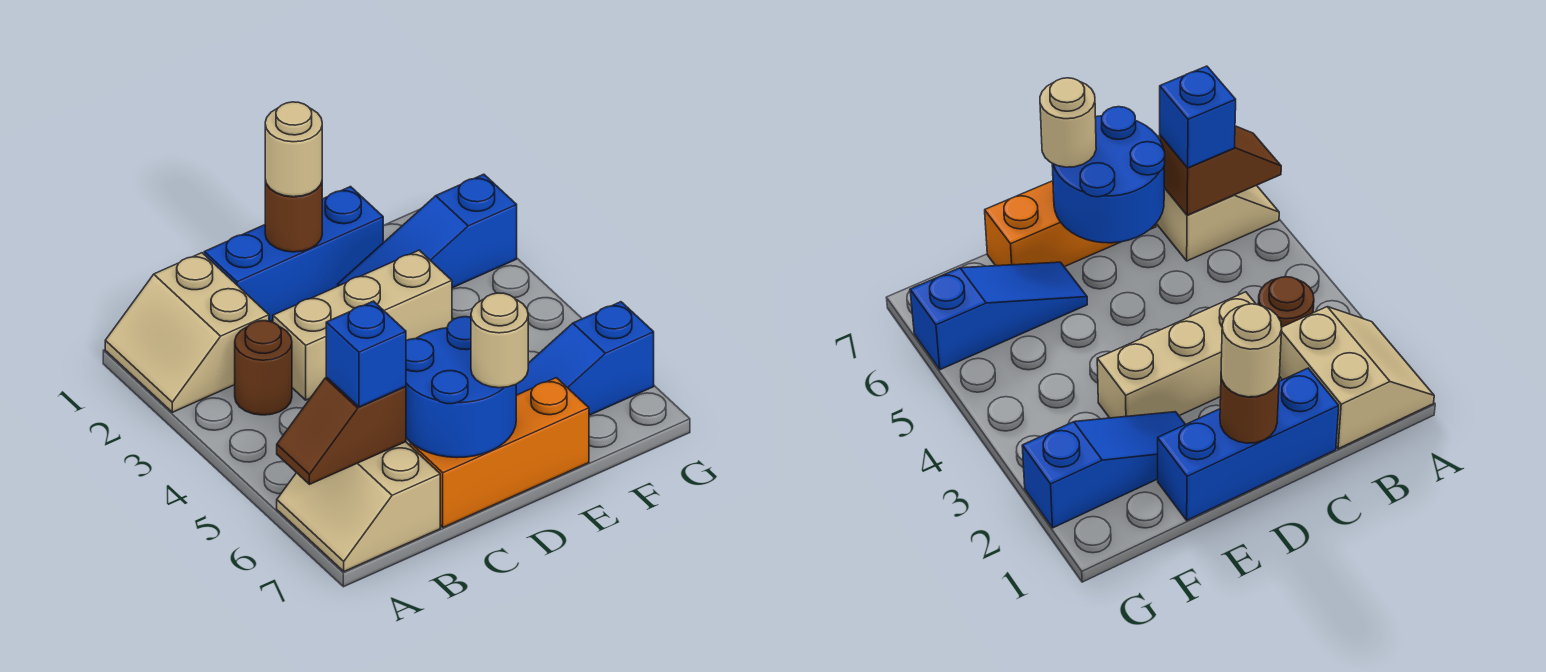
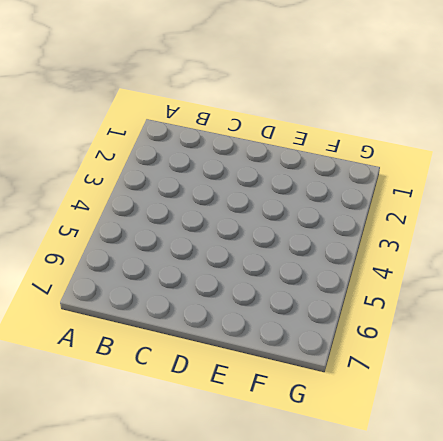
none -> tan 2x2 slope [105,253,269,412]
none -> tan 2x2 slope [277,442,440,571]
none -> brown 1x1 round brick [235,321,292,415]

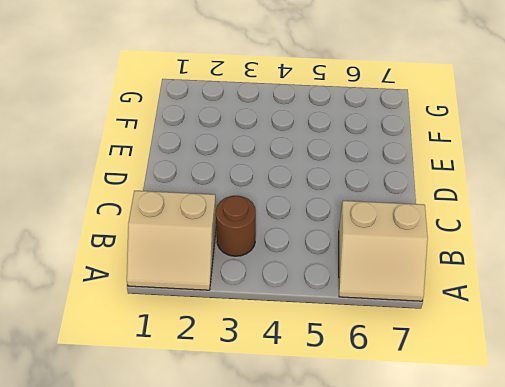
none -> blue 1x3 brick [204,187,383,322]
none -> tan 1x3 brick [273,250,452,400]
none -> orange 1x3 brick [410,378,589,527]

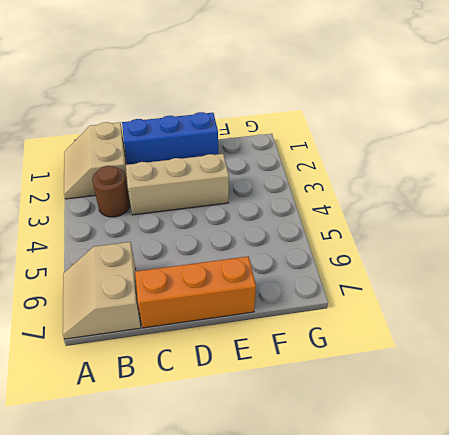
none -> blue 1x3 slope [338,174,517,288]
none -> blue 1x3 slope [516,302,654,415]
none -> brown 1x2 slope [277,377,406,484]

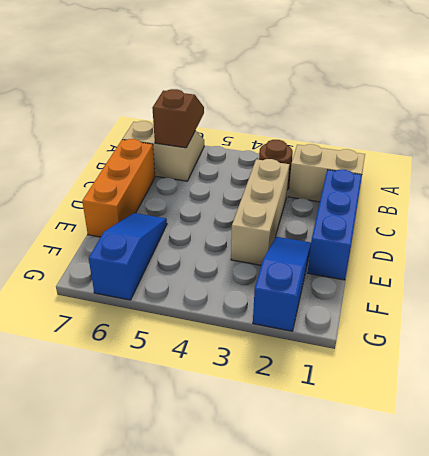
none -> blue 2x2 round brick [406,317,516,458]
none -> brown 1x1 round brick [265,180,322,252]
none -> blue 1x1 brick [326,301,406,407]

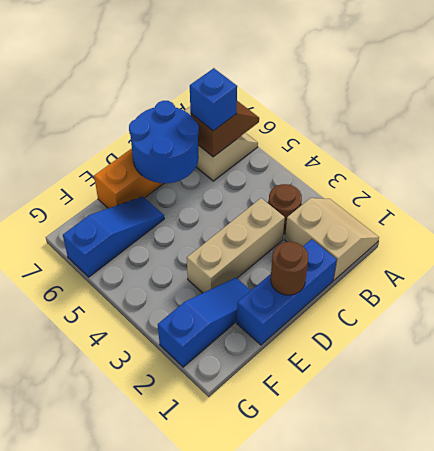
none -> tan 1x1 round brick [265,102,322,197]
none -> tan 1x1 round brick [471,293,528,388]

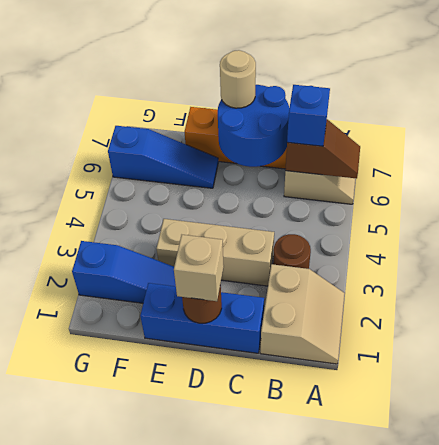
tan 1x1 brick [174,235,224,301] -> tan 1x1 round brick [265,102,322,197]

